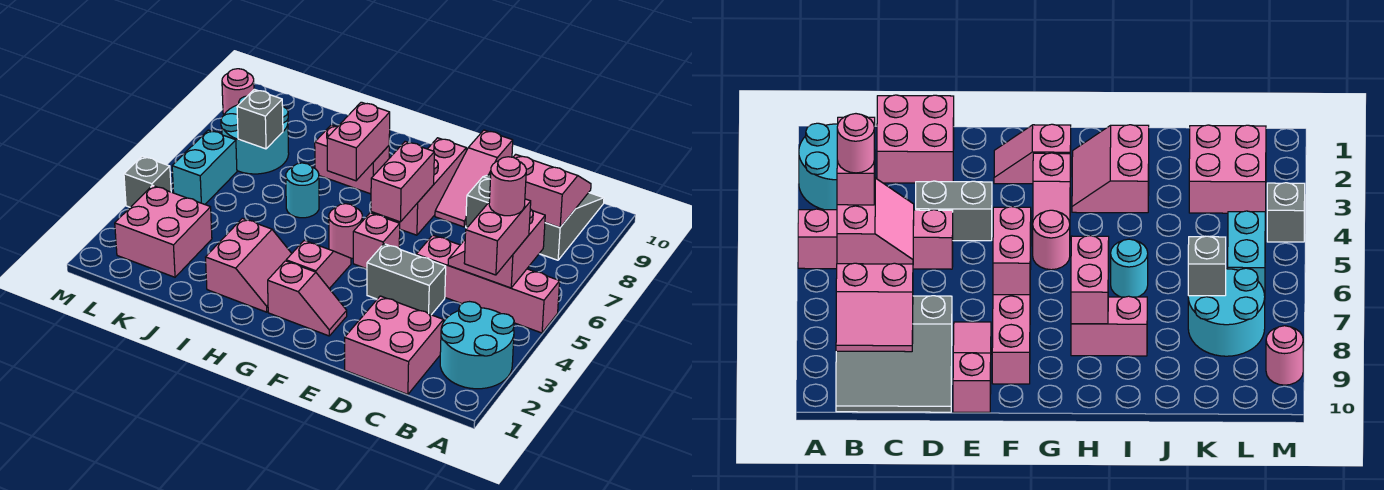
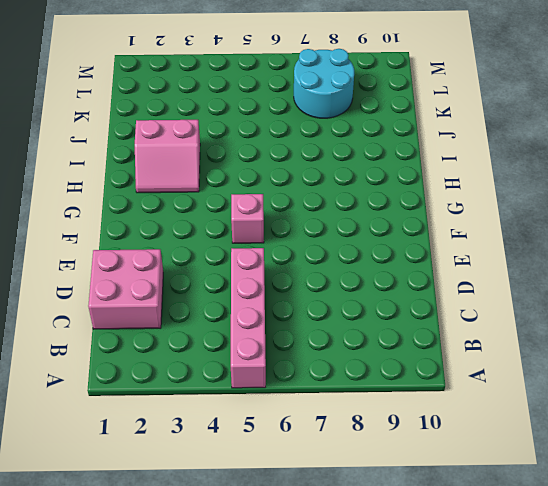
none -> cyan 2x2 round brick [440,302,514,389]
none -> grey 3x3 slope [466,174,604,260]
none -> grey 1x2 brick [367,244,446,315]

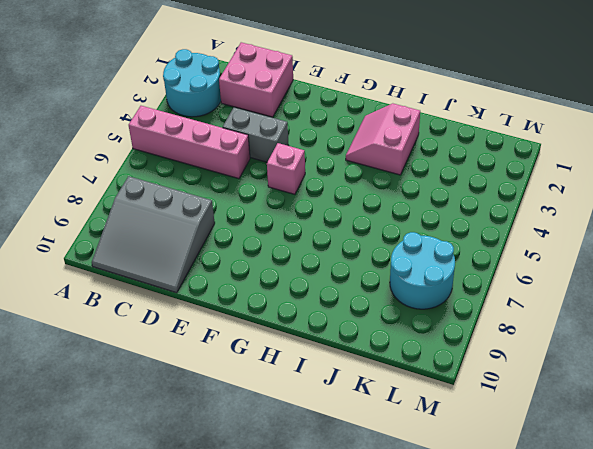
none -> pink 1x3 slope [435,130,513,227]
none -> pink 1x2 slope [268,261,347,336]
none -> pink 1x3 brick [388,138,466,235]

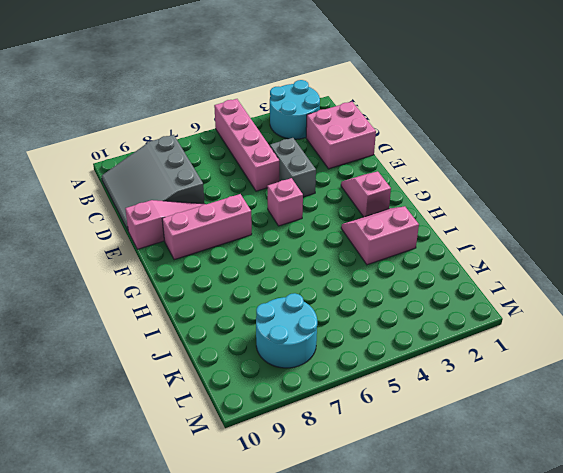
none -> pink 1x2 slope [286,240,351,289]
none -> pink 1x1 round brick [329,204,362,259]
none -> pink 1x2 brick [315,125,389,194]

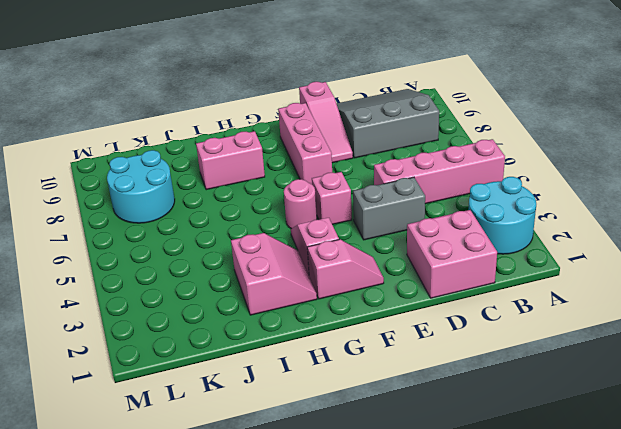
none -> cyan 1x1 round brick [286,163,319,218]
none -> pink 2x2 brick [115,185,212,277]
none -> cyan 1x2 brick [172,130,237,204]

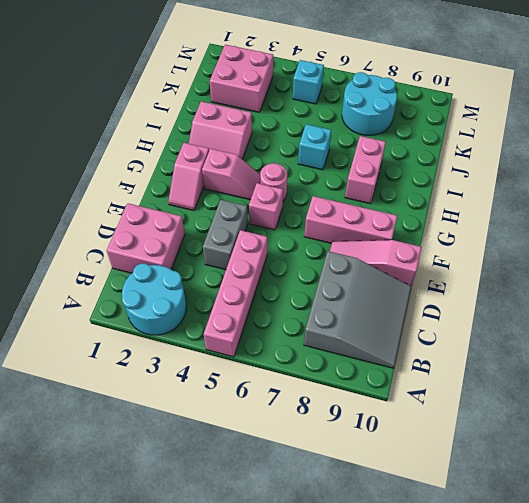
cyan 1x1 brick [298,124,331,170] -> cyan 1x1 round brick [286,163,319,218]
cyan 1x1 brick [293,60,324,104] -> cyan 1x2 brick [172,130,237,204]
none -> grey 1x1 brick [124,156,171,207]
none -> pink 1x1 round brick [222,69,254,114]
none -> pink 2x2 slope [448,209,545,288]

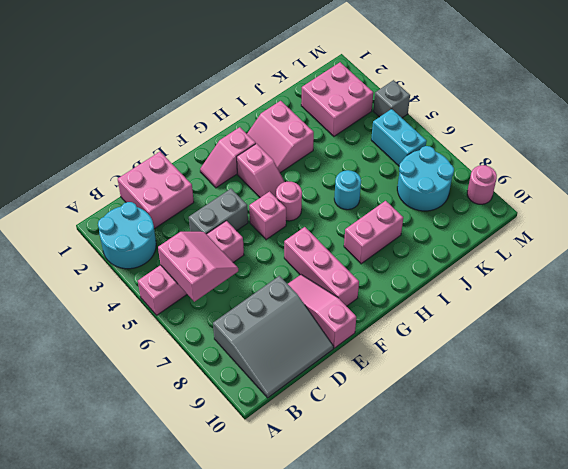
none -> pink 2x2 slope [513,154,591,228]
none -> pink 1x2 brick [371,142,434,222]
none -> pink 1x2 brick [327,102,390,181]

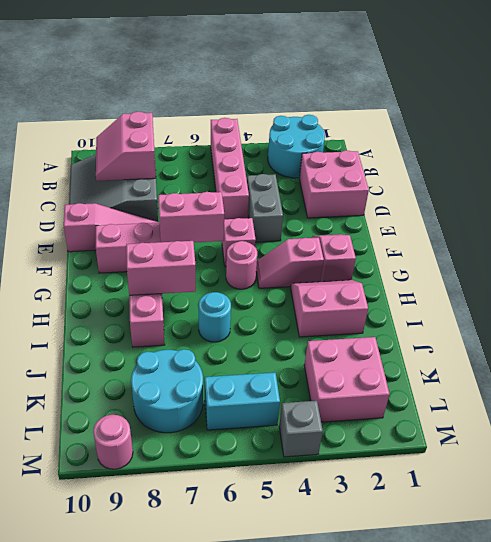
none -> pink 2x2 slope [448,209,545,288]
none -> grey 1x1 brick [237,89,283,149]
none -> pink 1x2 brick [464,199,531,275]

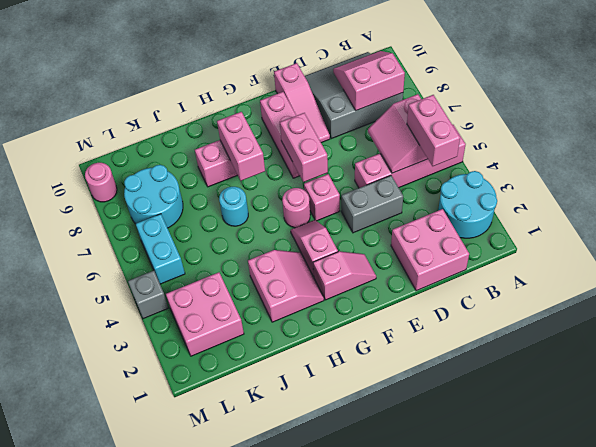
none -> grey 1x1 brick [237,89,283,149]
none -> pink 1x1 round brick [489,157,526,216]

